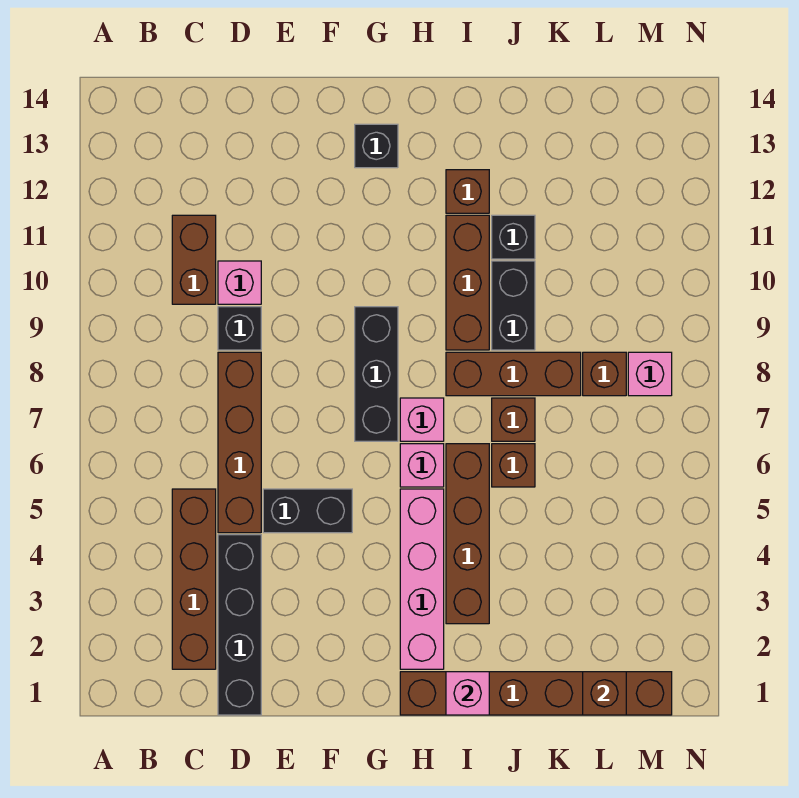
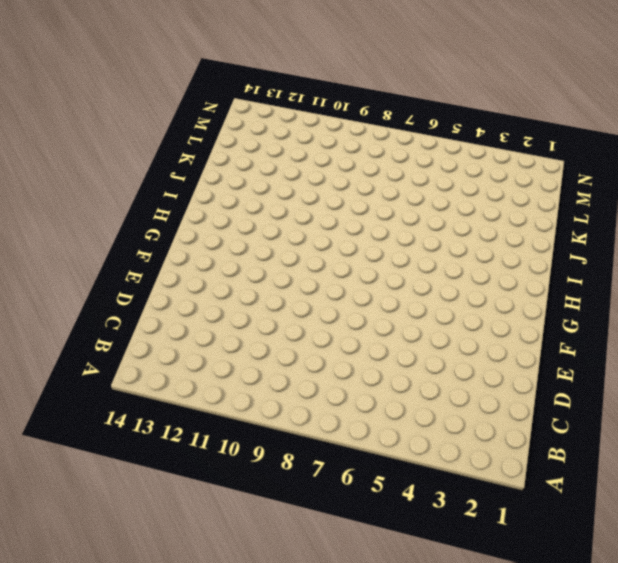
none -> brown 1x4 brick [172,489,216,669]
none -> brown 1x2 brick [172,215,216,304]
none -> black 1x4 brick [218,535,261,715]

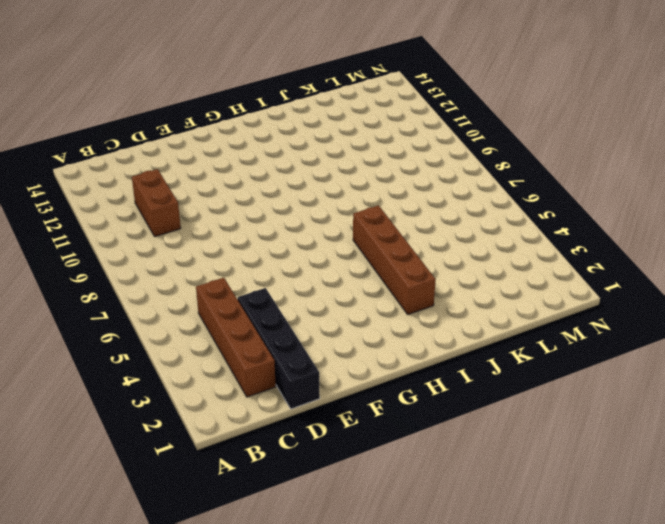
none -> brown 1x4 brick [218,352,261,533]
none -> black 1x1 brick [218,307,261,350]
none -> pink 1x1 brick [218,261,261,304]

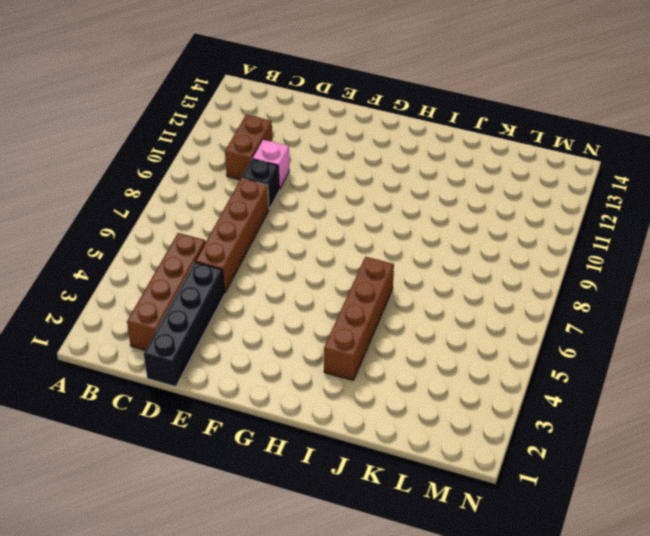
none -> black 1x2 brick [263,489,352,533]
none -> black 1x3 brick [355,307,398,441]
none -> black 1x1 brick [355,124,398,168]

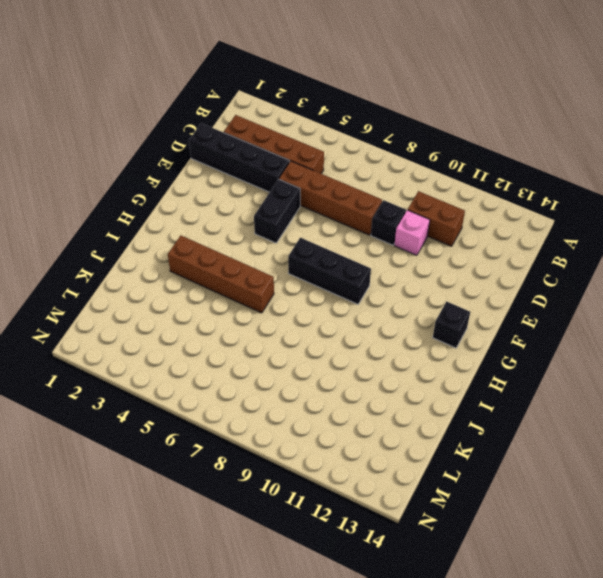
none -> brown 1x6 brick [400,672,672,715]
none -> pink 1x4 brick [400,489,444,669]
none -> pink 1x1 brick [400,444,444,487]

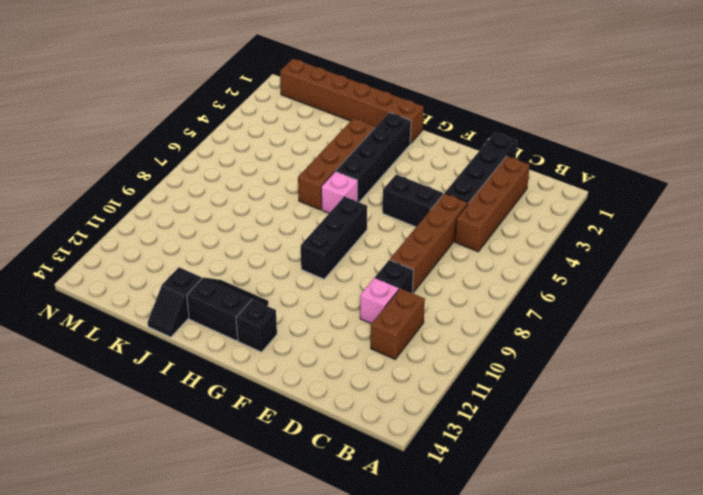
black 1x4 brick [336,113,411,202] -> pink 1x4 brick [400,489,444,669]
black 2x2 slope [187,277,268,341] -> brown 1x1 brick [446,170,489,213]
black 1x2 slope [148,267,202,337] -> none
none -> pink 1x1 brick [400,398,444,441]
none -> brown 1x3 brick [446,352,581,396]
none -> brown 1x3 brick [446,215,489,350]

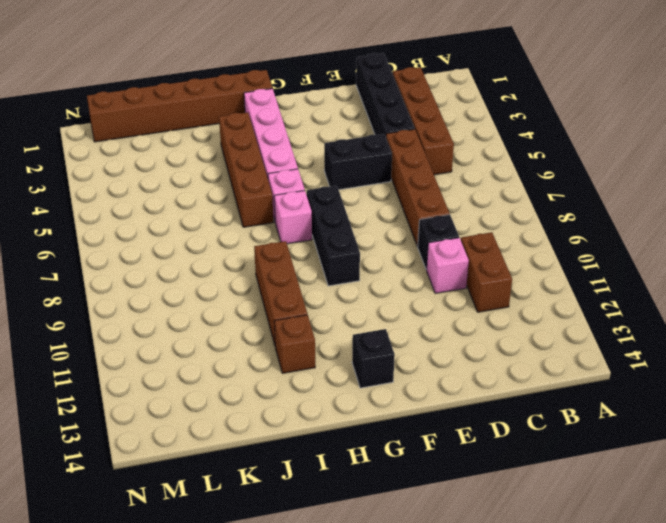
none -> brown 1x3 brick [446,352,581,396]
none -> brown 1x1 brick [492,444,535,487]
none -> brown 1x1 brick [492,398,535,441]

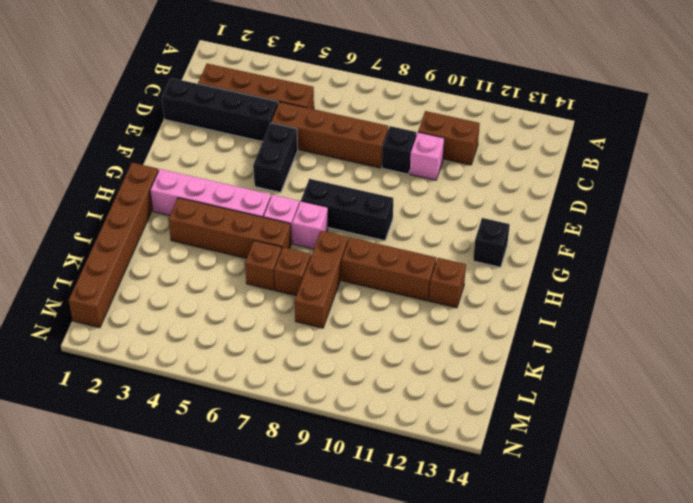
none -> black 1x2 brick [492,261,535,350]
none -> black 1x1 brick [492,215,535,259]
none -> brown 1x1 brick [583,352,626,396]

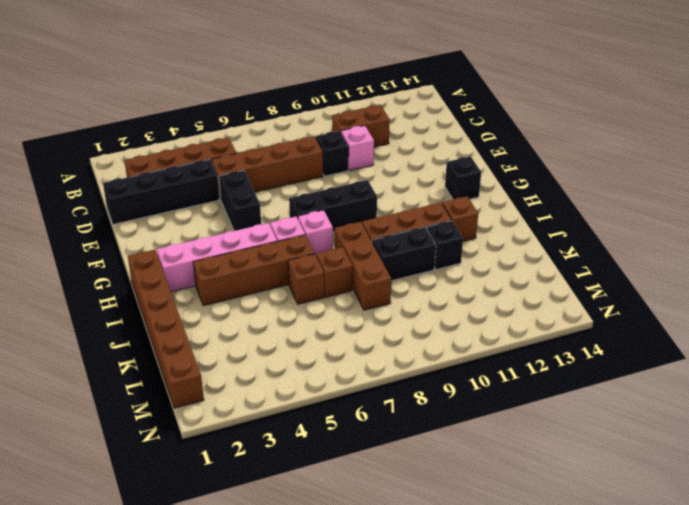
none -> brown 1x1 brick [583,352,626,396]
none -> pink 1x1 brick [628,352,672,396]
none -> pink 1x1 brick [446,672,489,715]

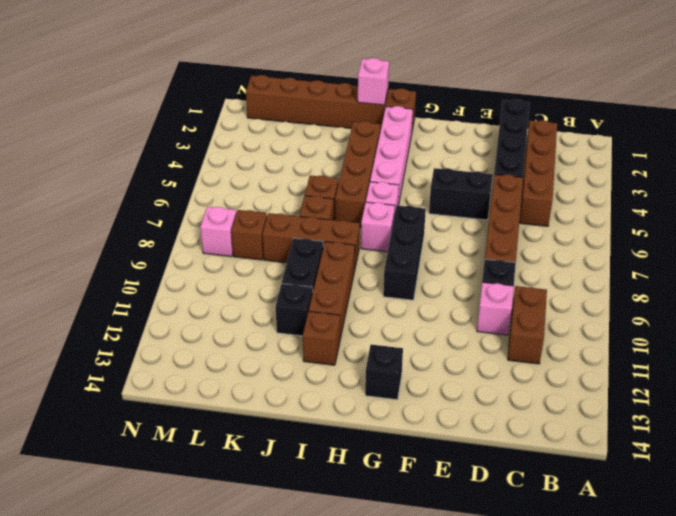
none -> brown 1x1 brick [583,672,626,715]

